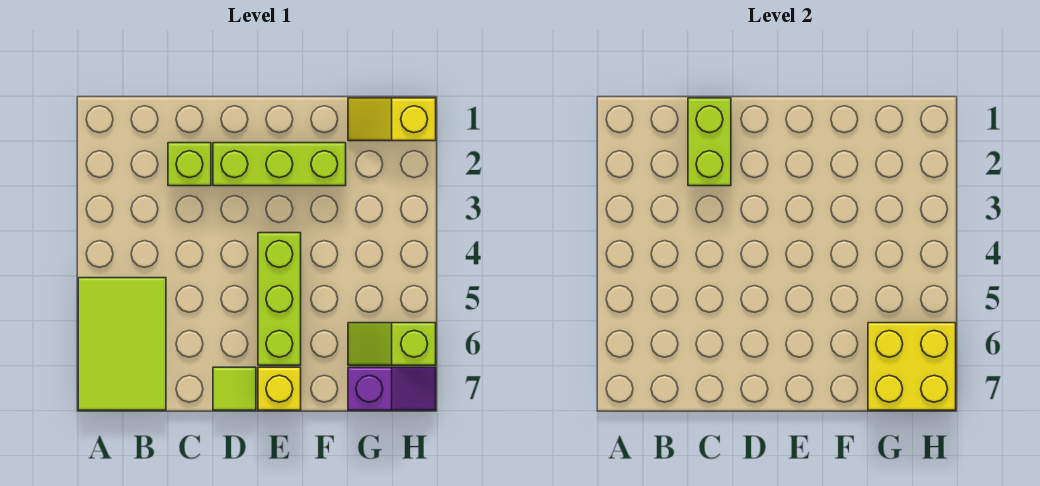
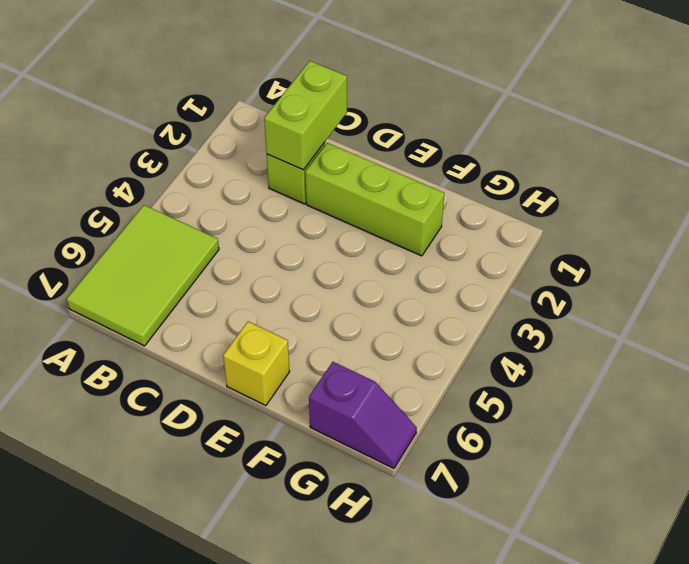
none -> lime 1x1 tile [213,367,256,410]
none -> lime 1x3 brick [258,233,301,365]

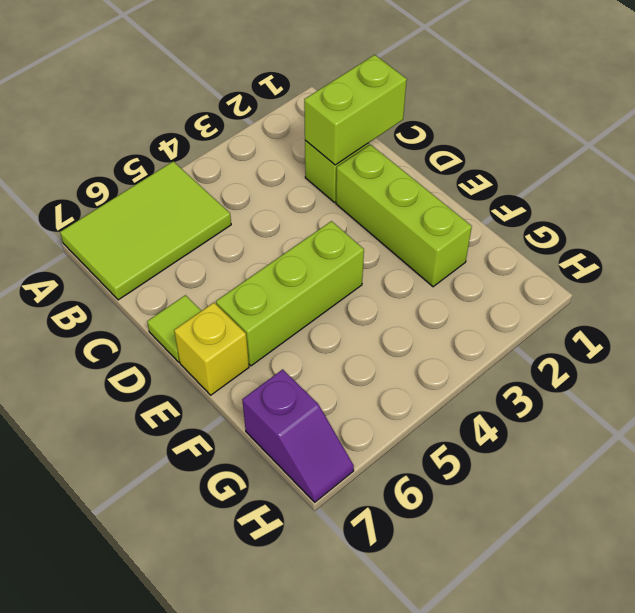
none -> yellow 1x2 slope [348,98,436,141]
none -> lime 1x2 slope [348,323,436,365]

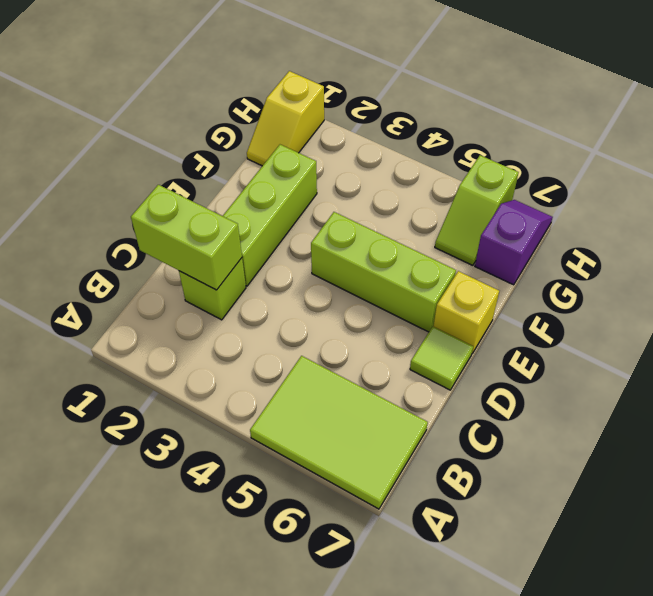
none -> yellow 2x2 brick [868,323,956,410]

